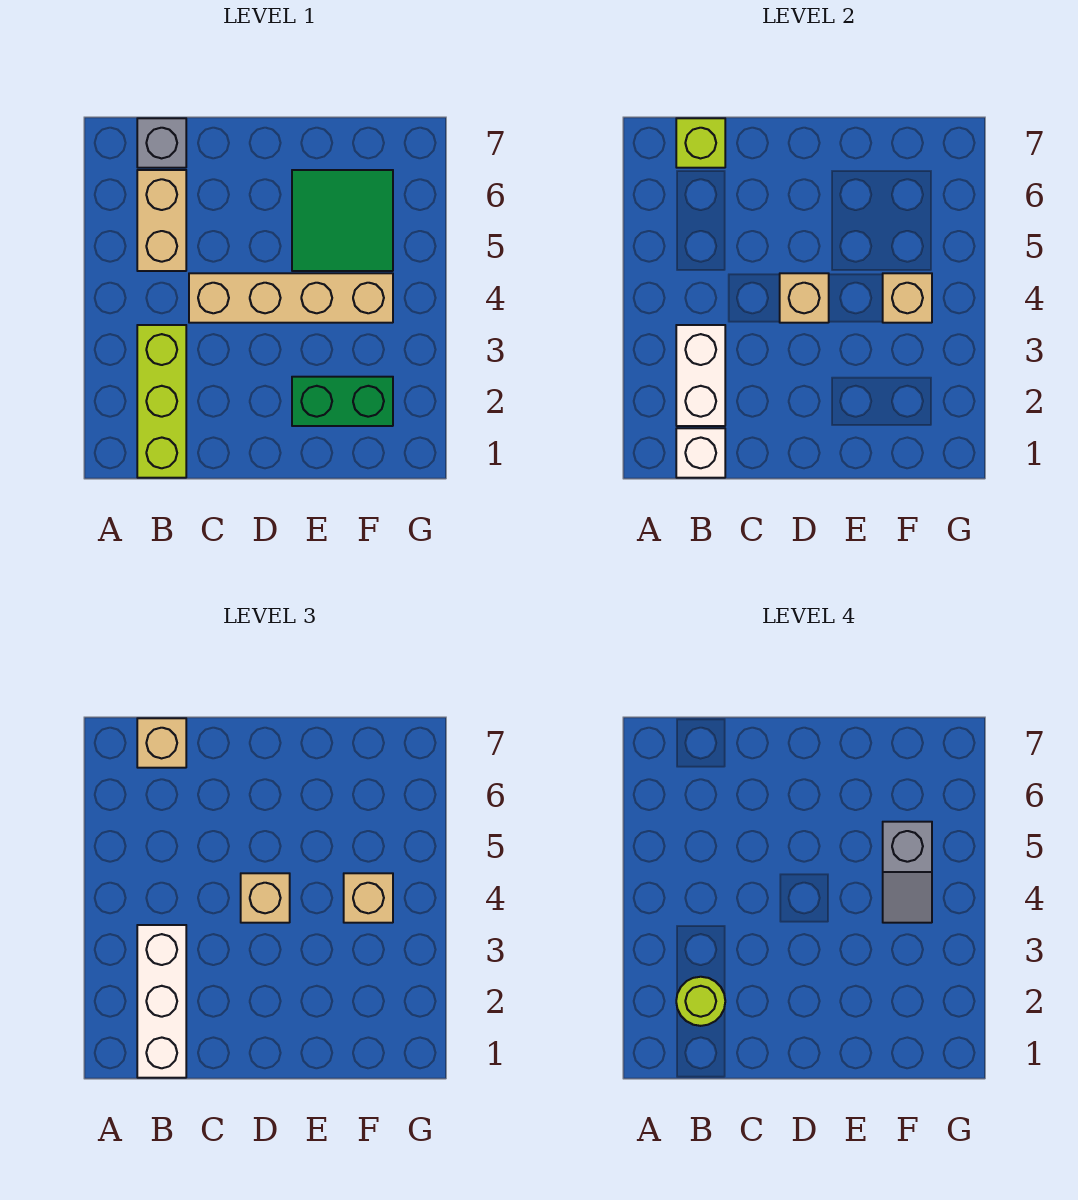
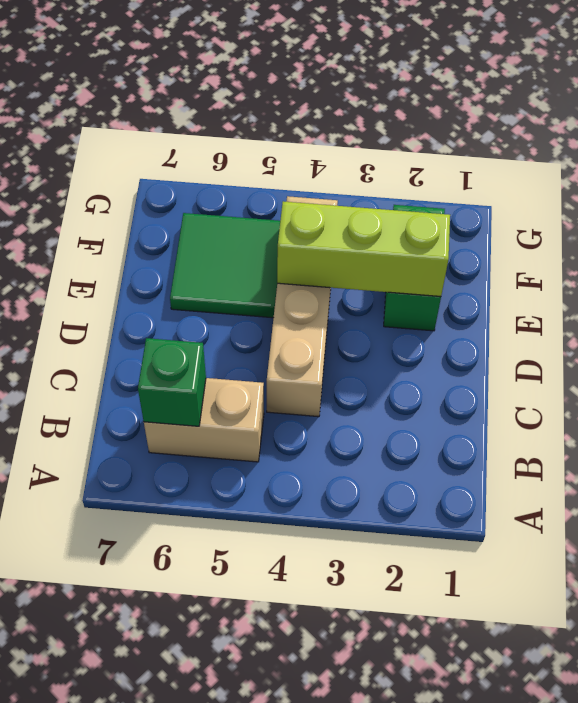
green 1x1 brick [138,338,206,426] -> none
lime 1x3 brick [277,201,450,296] -> lime 1x3 brick moved to [137,325,186,478]
none -> grey 1x1 brick [137,118,186,168]
none -> white 1x1 brick [676,428,725,478]
none -> white 1x2 brick [676,325,725,426]

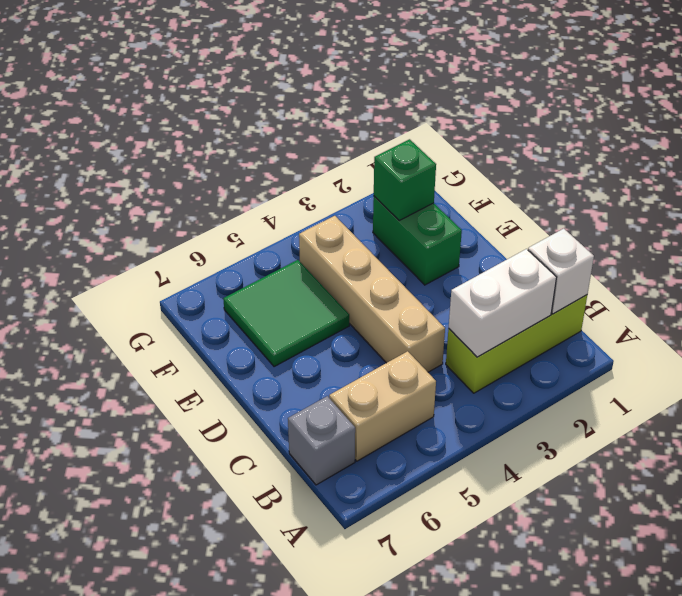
green 1x1 brick [374,139,436,220] -> none
none -> lime 1x1 brick [676,118,725,168]
none -> tan 1x1 brick [780,273,829,323]
none -> tan 1x1 brick [883,273,932,323]

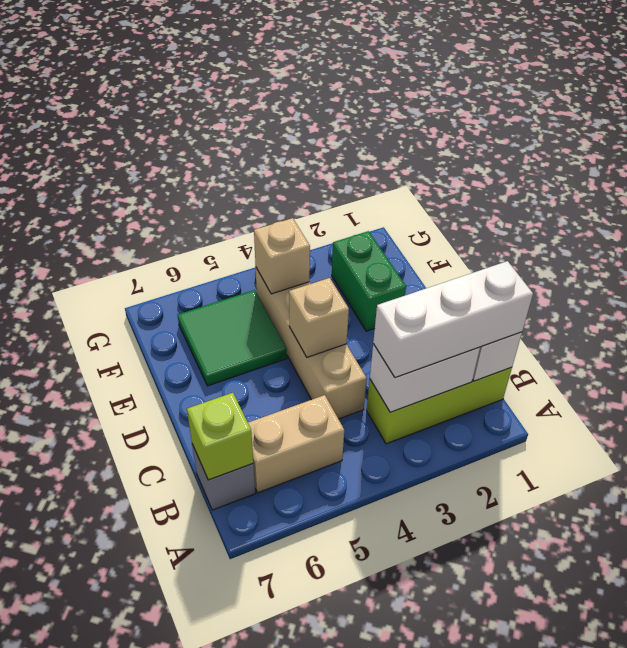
none -> tan 1x1 brick [137,718,186,768]
none -> tan 1x1 brick [241,873,290,923]
none -> tan 1x1 brick [344,873,393,923]

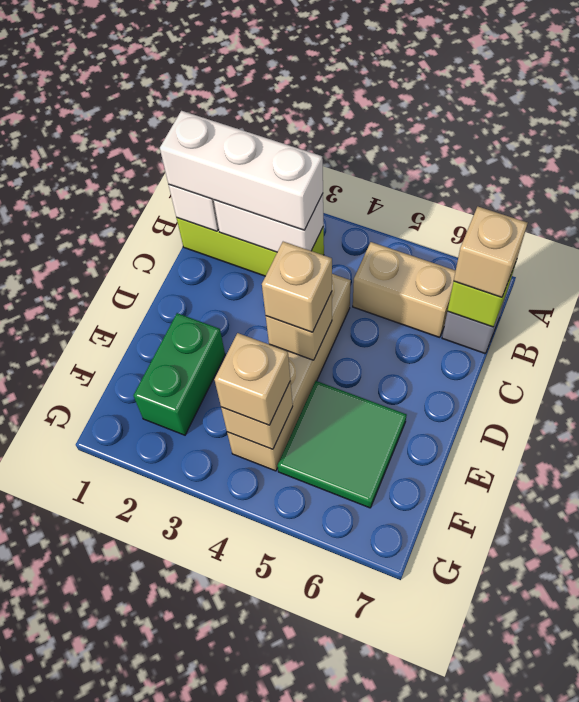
none -> lime 1x1 round brick [676,977,725,1026]
none -> grey 1x2 slope [883,822,932,923]

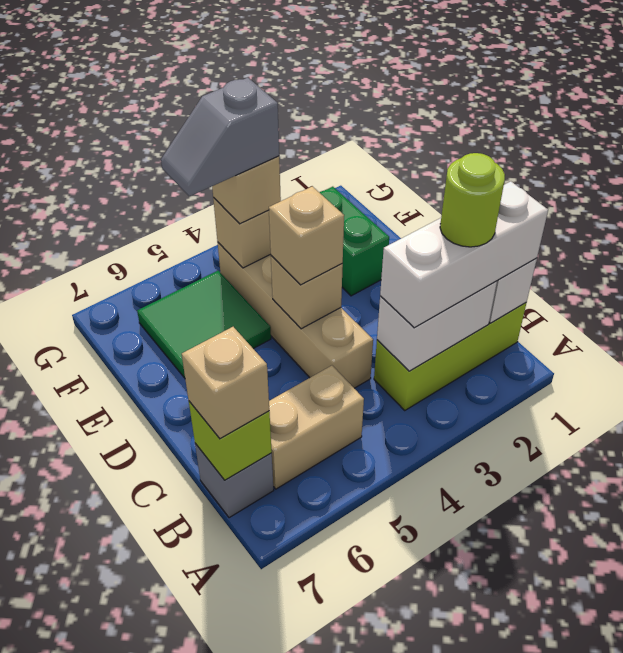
grey 1x2 slope [161,78,279,196] -> grey 1x2 slope turned to [883,822,932,923]

